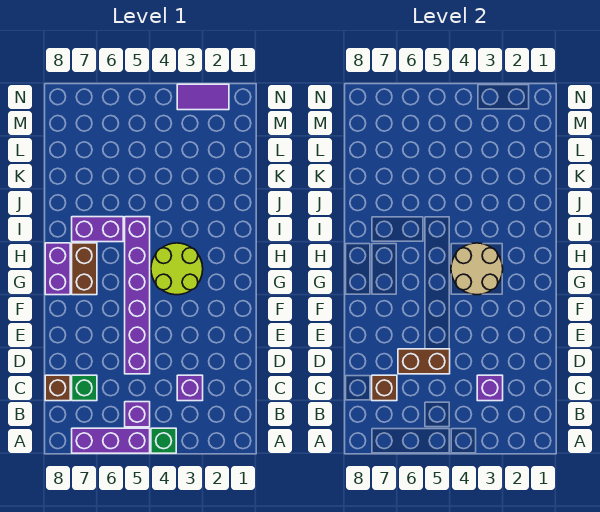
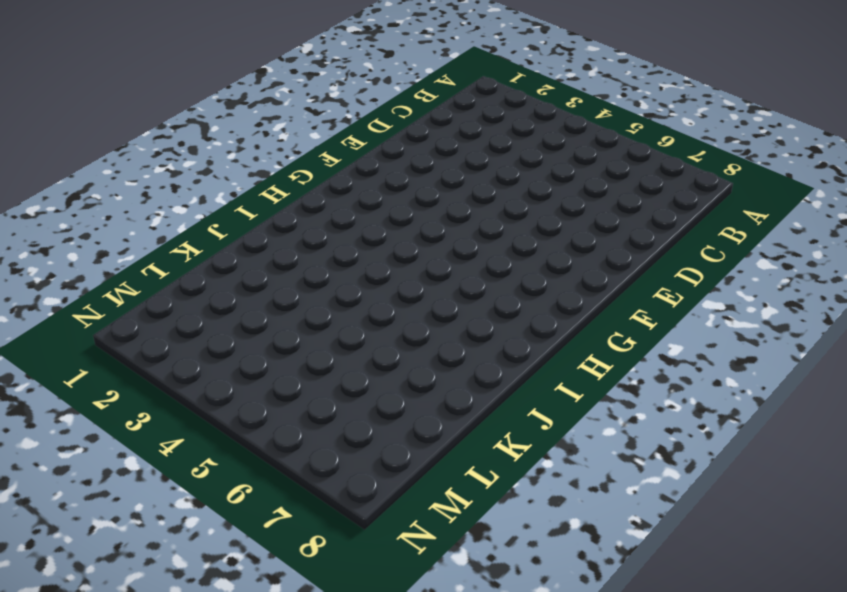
none -> green 1x1 brick [151,428,176,453]
none -> purple 1x3 brick [72,428,150,453]
none -> purple 1x1 brick [125,402,150,427]

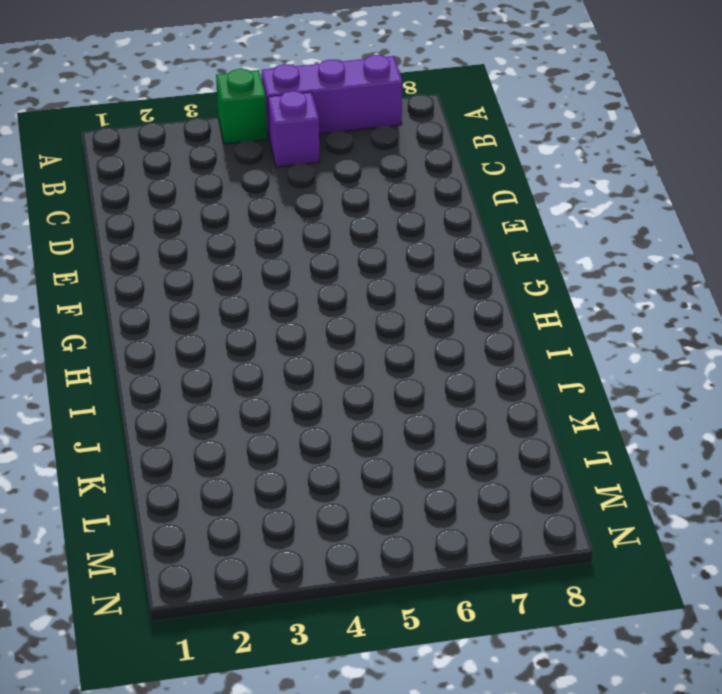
none -> purple 1x1 brick [177,375,203,401]
none -> green 1x1 brick [72,375,97,401]
none -> brown 1x1 brick [45,375,70,401]

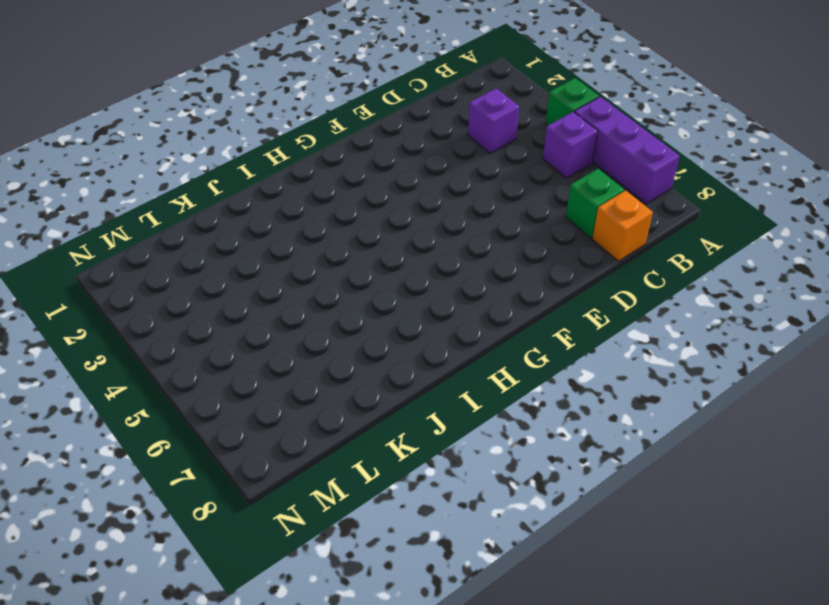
orange 1x1 brick [592,191,653,261] -> brown 1x1 brick [45,375,70,401]
none -> purple 1x6 brick [125,217,150,374]
none -> lime 2x2 round brick [151,243,203,295]
none -> brown 1x2 brick [72,243,97,295]

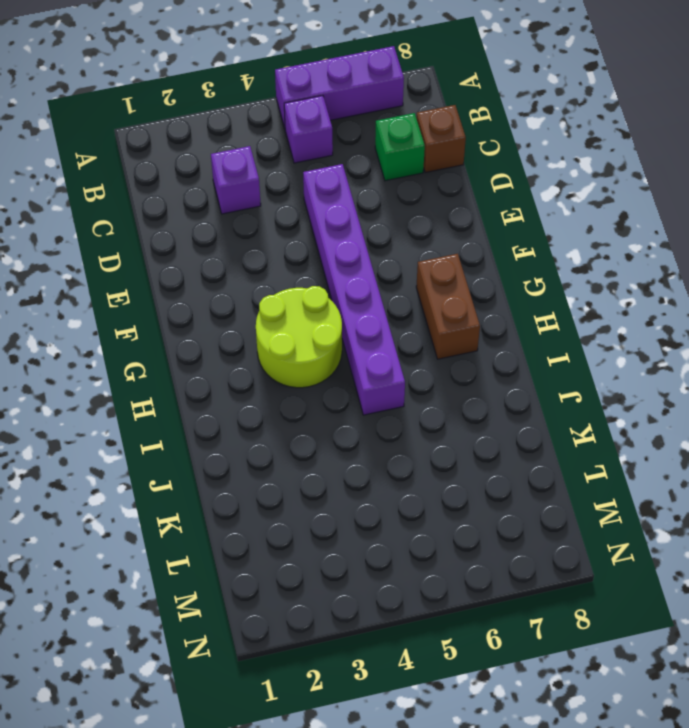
none -> green 1x1 brick [151,428,176,453]
none -> purple 1x2 brick [45,243,70,295]
none -> purple 1x2 brick [72,217,123,242]

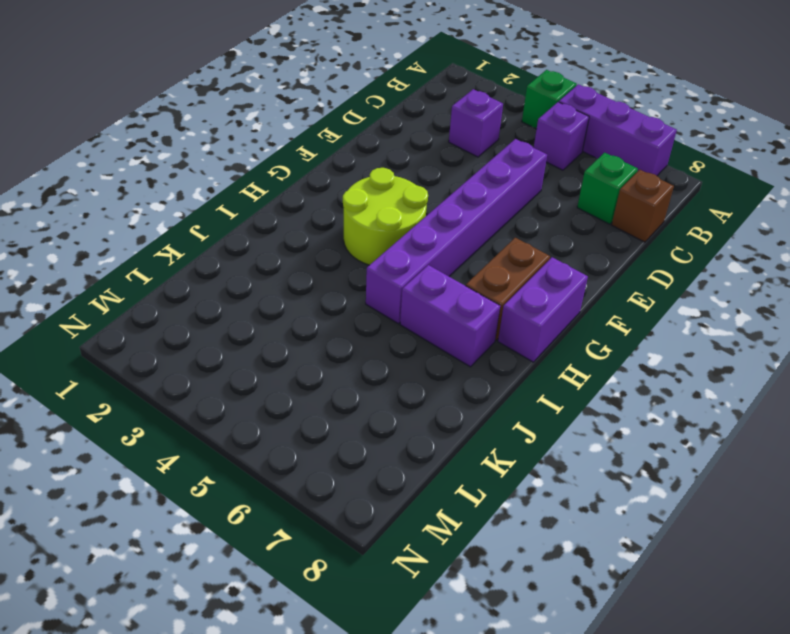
none -> purple 1x2 tile [177,84,229,110]
none -> purple 1x1 brick [477,375,503,401]
none -> brown 1x1 brick [372,375,397,401]

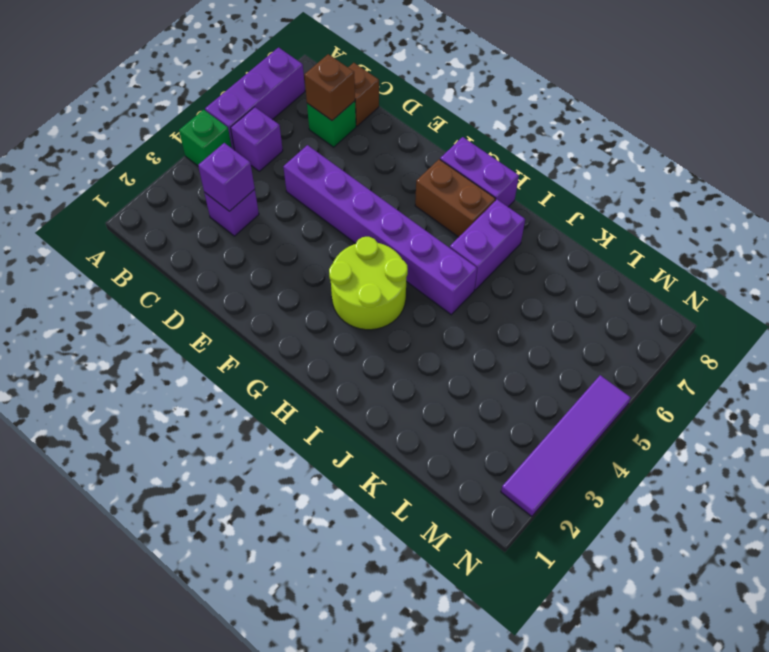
purple 1x4 tile [501,375,631,517] -> purple 1x2 tile [177,84,229,110]
none -> brown 1x2 brick [398,349,450,374]
none -> tan 2x2 round brick [451,243,503,295]

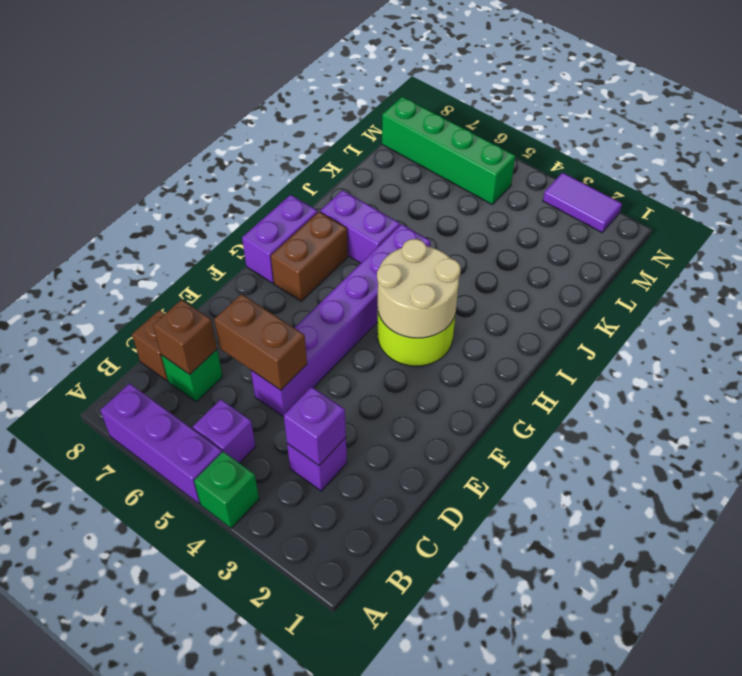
green 1x4 brick [382,97,515,204] -> none

